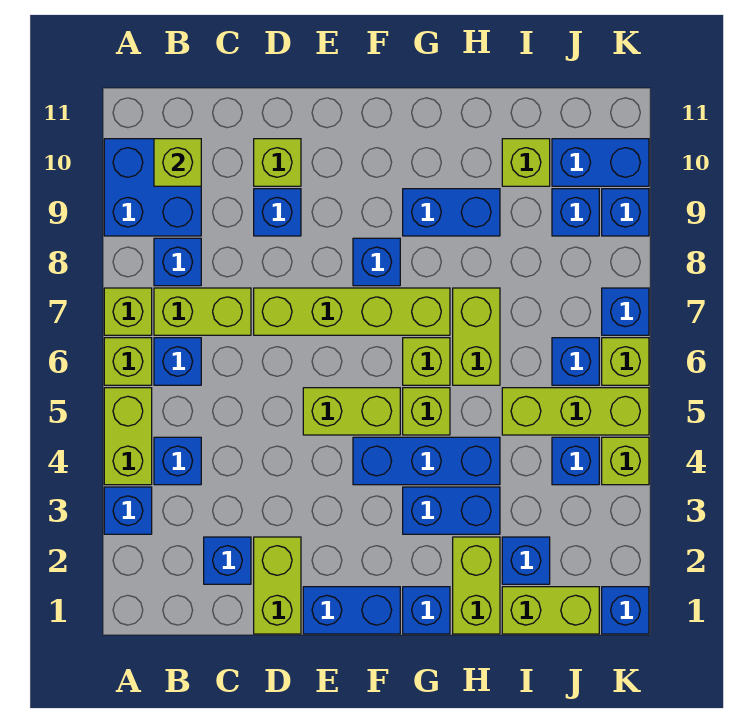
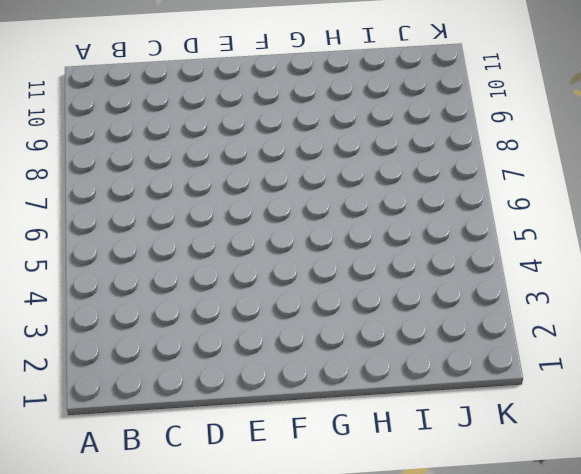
none -> blue 1x1 brick [104,487,152,534]
none -> lime 1x2 brick [104,388,152,485]
none -> lime 1x1 brick [104,338,152,385]
none -> lime 1x1 brick [104,288,152,335]

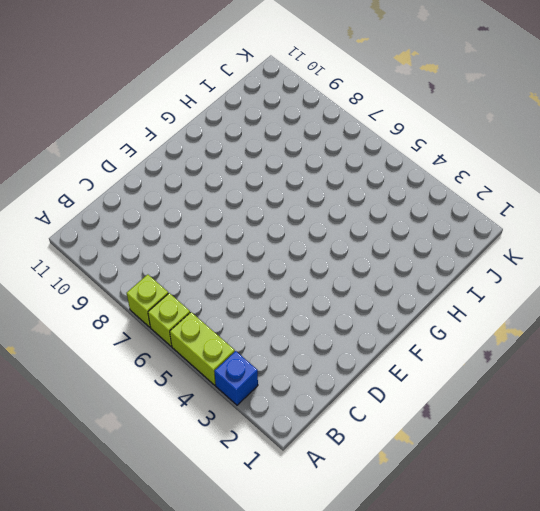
none -> blue 2x2 brick [104,139,201,236]
none -> blue 1x1 brick [154,437,201,485]
none -> blue 1x1 brick [154,338,201,385]
none -> lime 1x2 brick [154,288,251,335]

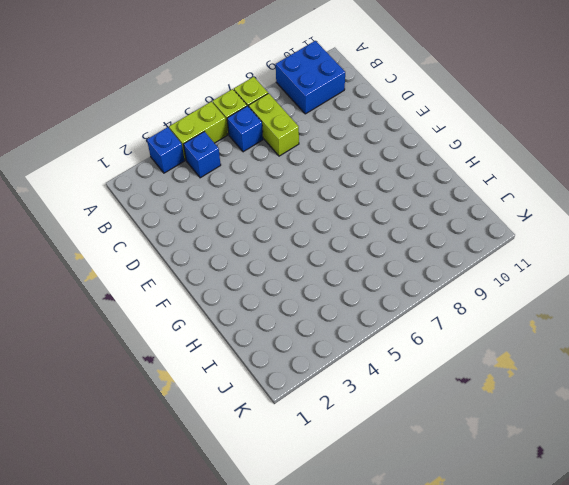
none -> blue 1x1 brick [154,238,201,286]
none -> blue 1x1 brick [204,537,251,584]
none -> lime 1x2 brick [254,537,301,634]
none -> lime 1x4 brick [254,288,450,335]

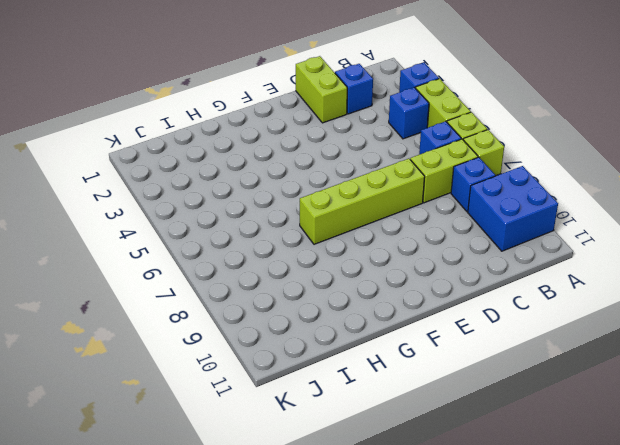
none -> blue 1x1 brick [254,189,301,236]
none -> lime 1x1 brick [254,139,301,186]
none -> blue 1x2 brick [303,587,400,634]
none -> lime 1x2 brick [303,388,400,435]

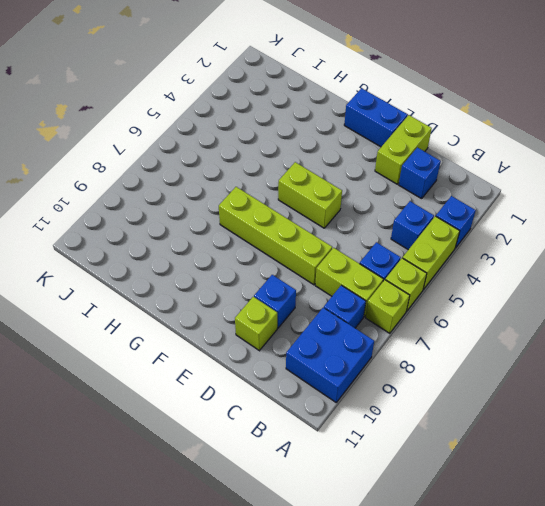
none -> blue 1x3 brick [353,437,500,485]
none -> blue 1x1 brick [353,238,400,286]
none -> blue 1x1 brick [403,587,450,634]
none -> blue 1x2 brick [403,487,500,534]

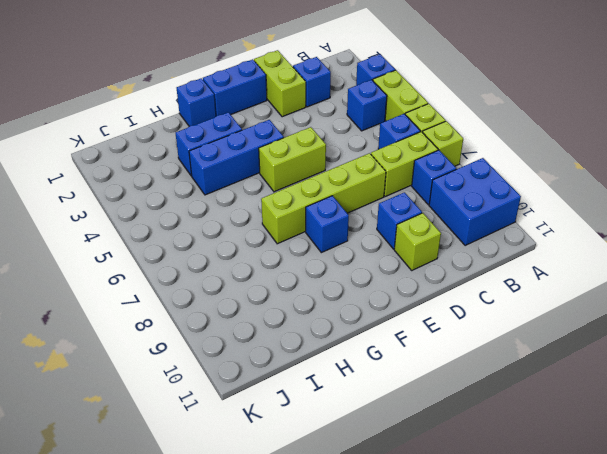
none -> lime 1x1 brick [403,388,450,435]
none -> lime 1x1 brick [403,338,450,385]
none -> blue 1x2 brick [403,189,500,236]
none -> lime 1x2 brick [453,537,500,634]

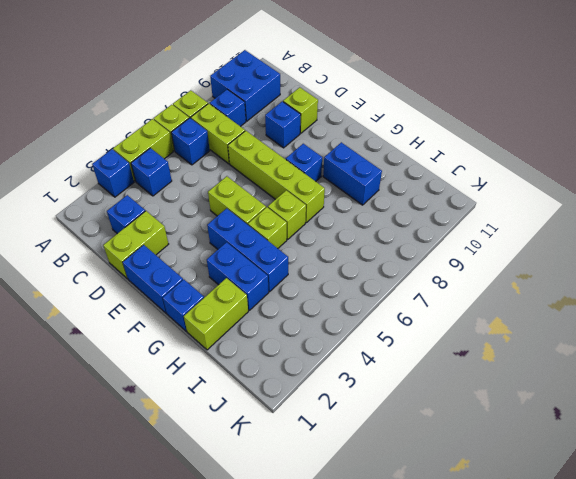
none -> lime 1x2 brick [453,288,500,385]
none -> lime 1x2 brick [502,587,599,634]
none -> blue 1x1 brick [502,537,550,584]
none -> lime 1x3 brick [502,388,649,435]

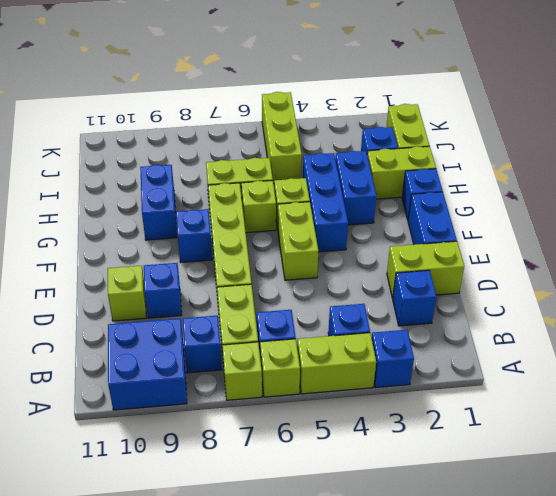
none -> lime 1x1 brick [502,139,550,186]
none -> blue 1x1 brick [552,437,599,485]
none -> blue 1x1 brick [552,338,599,385]
none -> blue 1x1 brick [552,189,599,236]

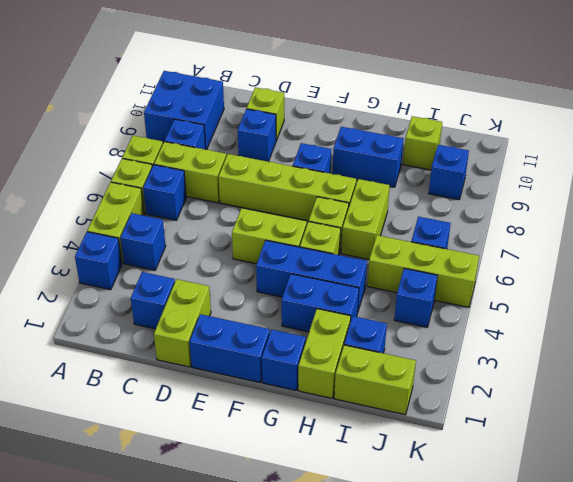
none -> blue 1x2 brick [552,139,649,186]
none -> blue 1x1 brick [602,587,649,634]
none -> lime 1x1 brick [602,437,649,485]
none -> lime 1x1 brick [602,338,649,385]

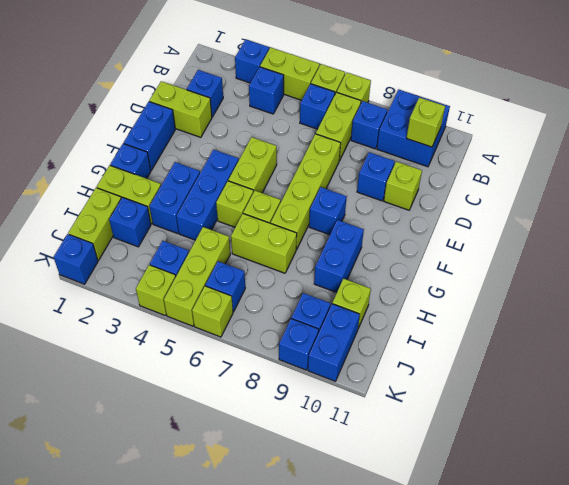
none -> blue 1x1 brick [602,288,649,335]

